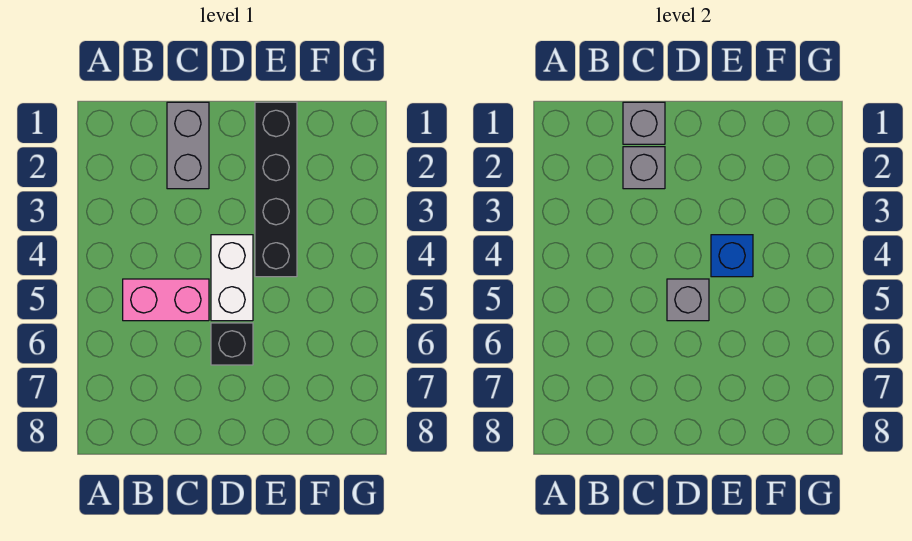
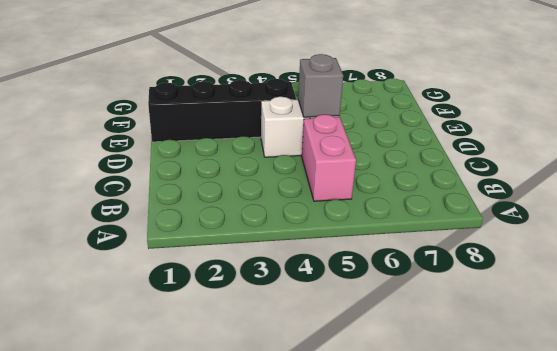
none -> grey 1x2 brick [167,102,209,189]
none -> black 1x1 brick [211,323,253,365]

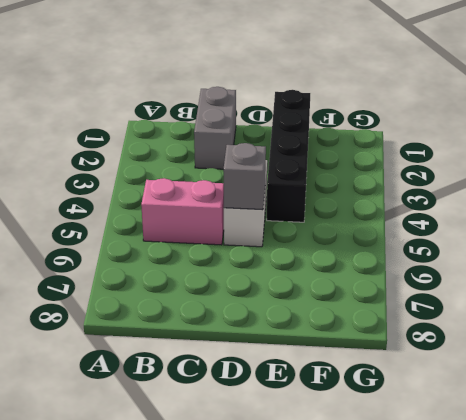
none -> black 1x1 brick [211,323,253,365]
none -> grey 1x1 brick [623,102,665,144]

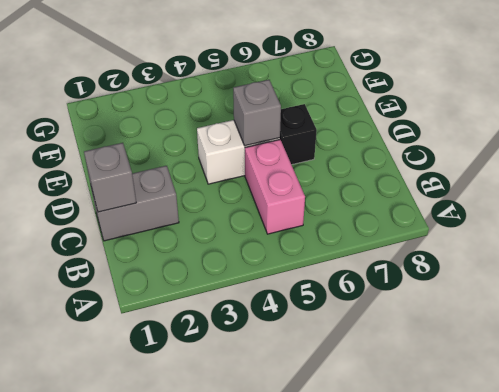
none -> black 1x4 brick [255,102,297,277]
none -> grey 1x1 brick [623,147,665,189]

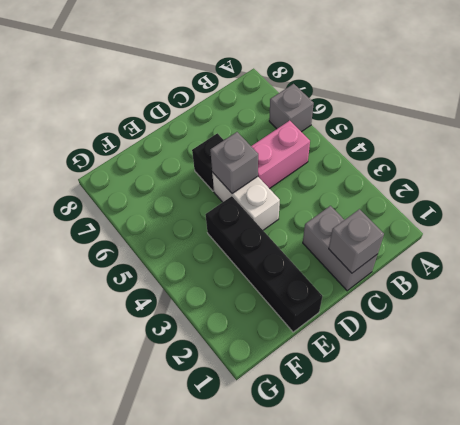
grey 1x1 brick [269,84,314,132] -> grey 1x1 brick moved to [623,147,665,189]
none -> blue 1x1 brick [711,235,753,277]

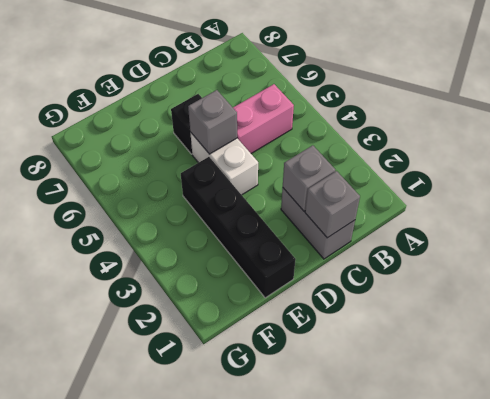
none -> blue 1x1 brick [711,235,753,277]

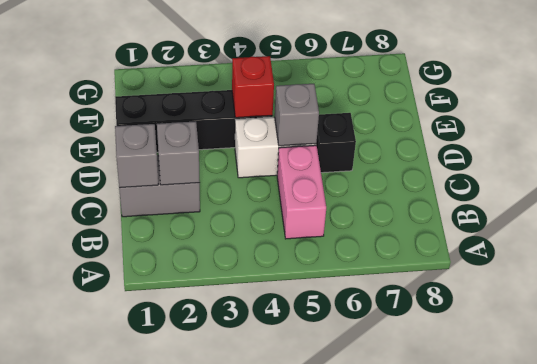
red 1x1 brick [232,56,274,118] -> blue 1x1 brick [711,235,753,277]

